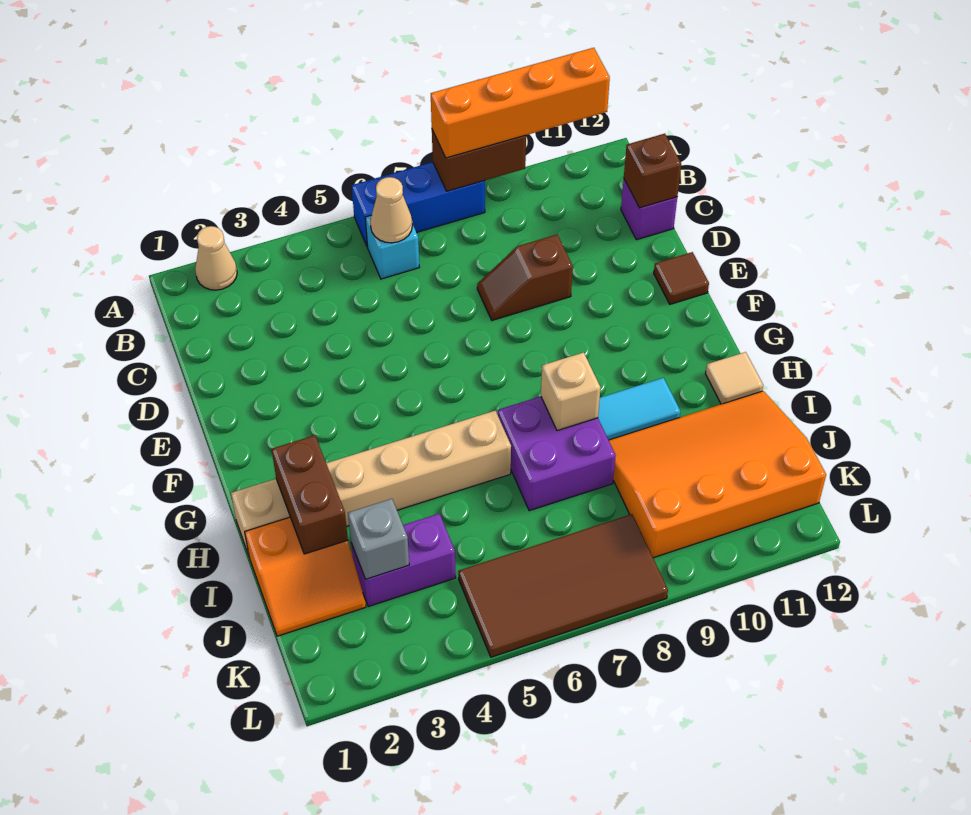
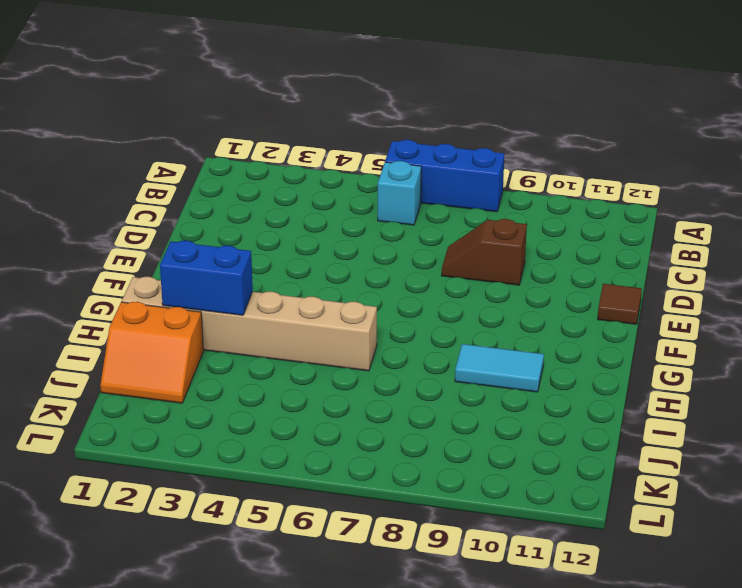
blue 1x2 brick [160,241,253,315] -> brown 1x2 brick [272,435,348,554]
none -> tan 1x1 cone [195,226,237,290]
none -> purple 1x1 brick [621,180,677,240]
none -> purple 2x2 brick [498,396,616,511]

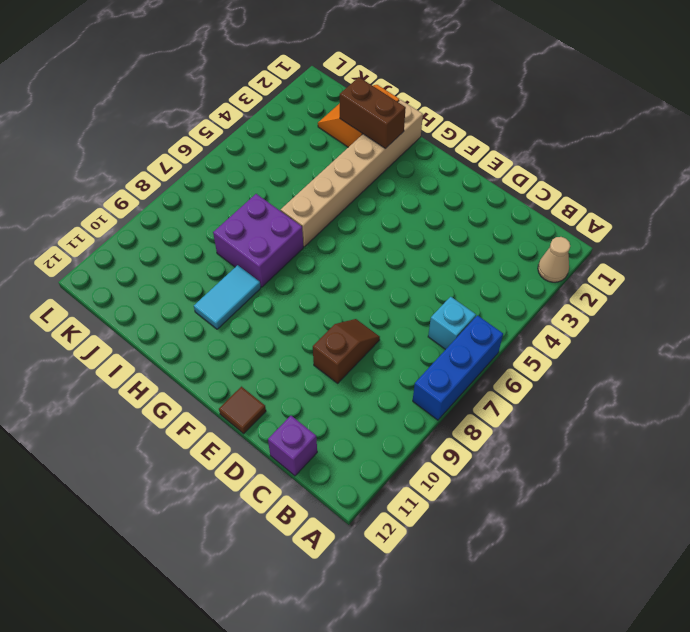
none -> tan 1x1 tile [705,352,763,404]
none -> orange 3x4 slope [609,391,826,558]
none -> purple 1x2 brick [351,514,456,607]

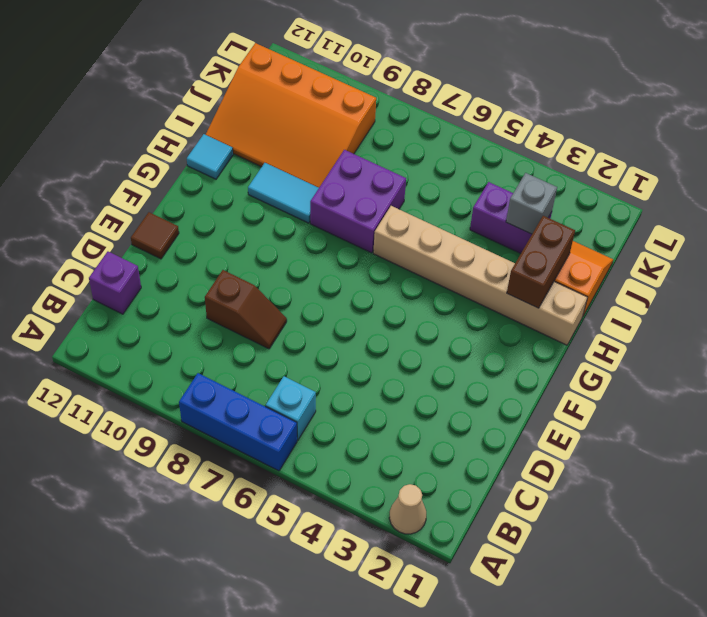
cyan 1x1 tile [187,134,233,179] -> tan 1x1 tile [705,352,763,404]
none -> brown 2x4 tile [458,514,668,657]
none -> brown 1x2 brick [432,130,526,191]
none -> tan 1x1 cone [370,177,412,243]

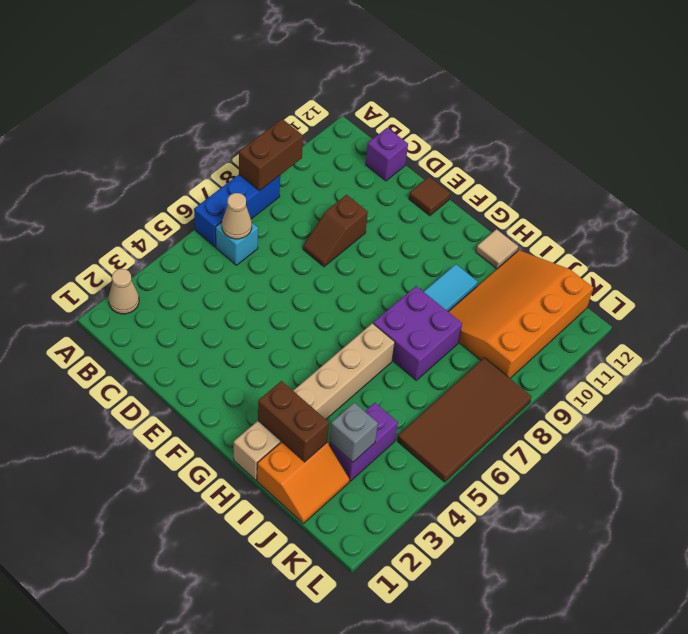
none -> brown 1x1 brick [624,134,681,208]
none -> tan 1x1 brick [541,352,601,431]
none -> orange 1x4 brick [431,48,610,158]

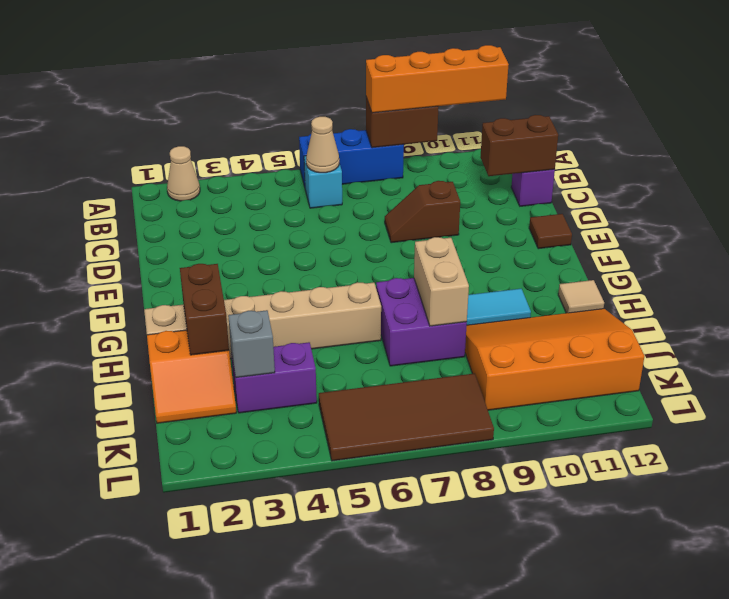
brown 1x2 brick [480,115,558,176] -> brown 1x1 brick [624,134,681,208]
tan 1x2 brick [414,237,469,326] -> tan 1x1 brick [541,352,601,431]

